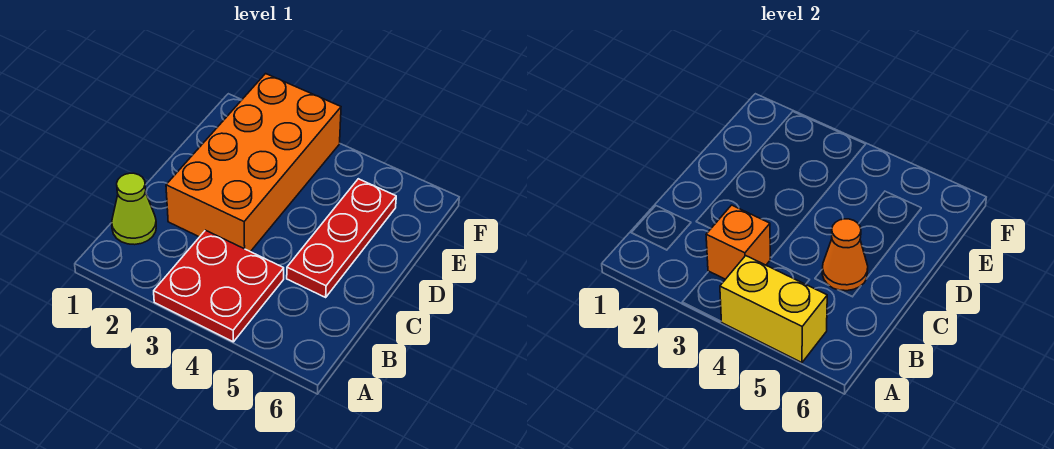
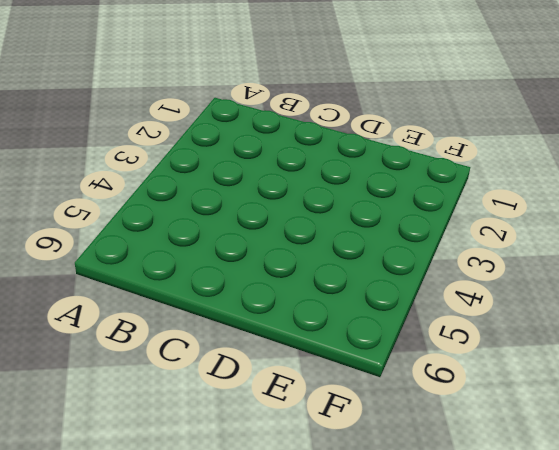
none -> red 2x2 plate [154,230,284,342]
none -> lime 1x1 cone [112,173,156,245]

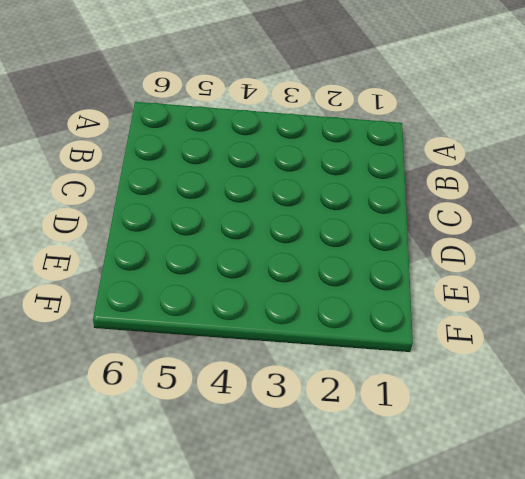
none -> red 2x2 plate [154,230,284,342]
none -> lime 1x1 cone [112,173,156,245]

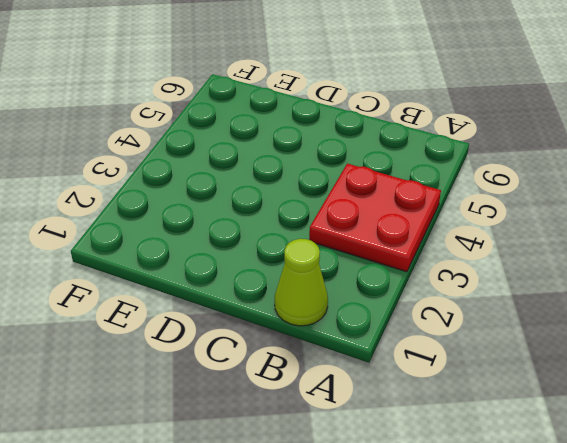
none -> orange 2x4 brick [166,74,341,252]
none -> red 1x3 plate [287,179,396,297]

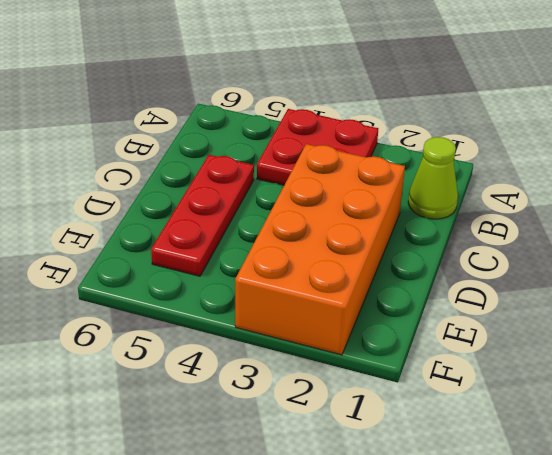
none -> yellow 1x2 brick [720,256,827,363]
none -> orange 1x1 brick [706,205,770,279]

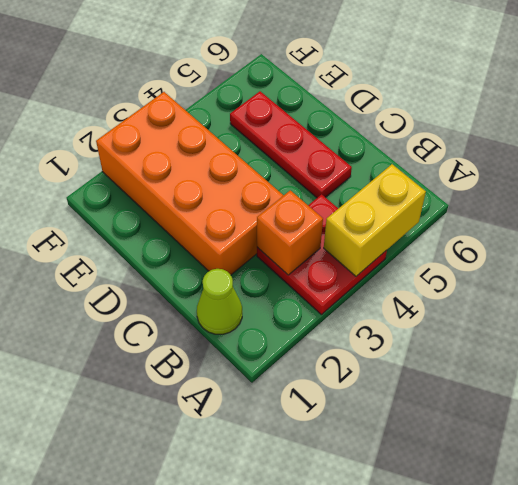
none -> orange 1x1 cone [822,219,868,291]

